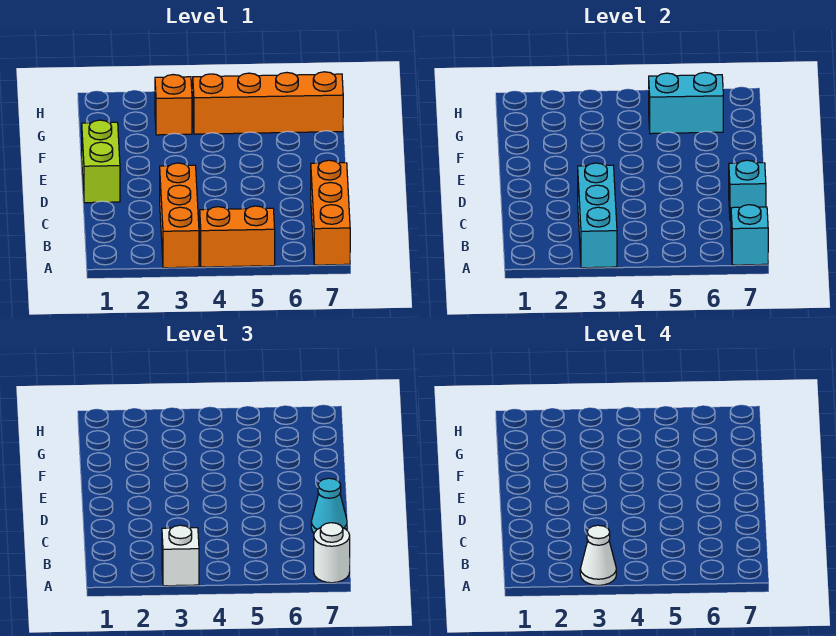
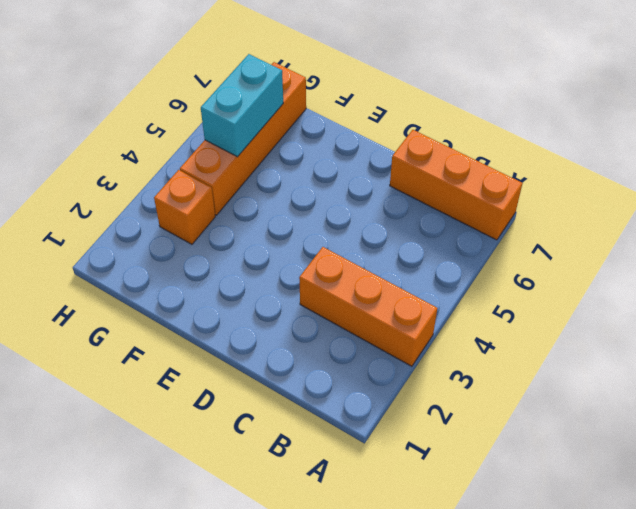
none -> orange 1x2 brick [200,206,275,267]
none -> lime 1x2 brick [82,120,120,203]
none -> cyan 1x3 brick [578,163,617,268]

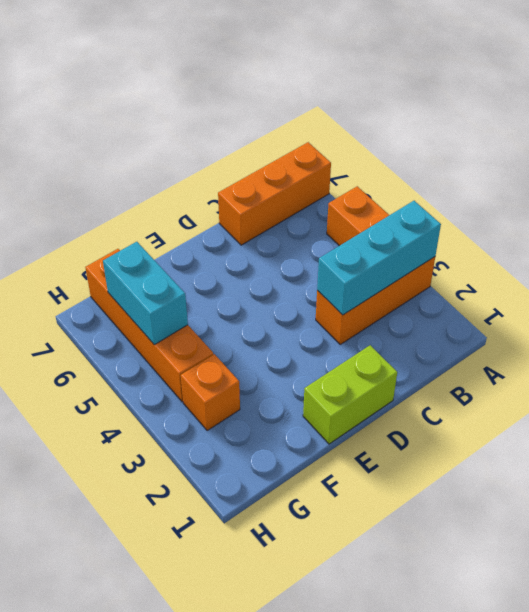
none -> cyan 1x1 brick [731,205,768,265]
none -> cyan 1x1 brick [729,160,766,221]
none -> white 1x1 brick [162,525,199,586]

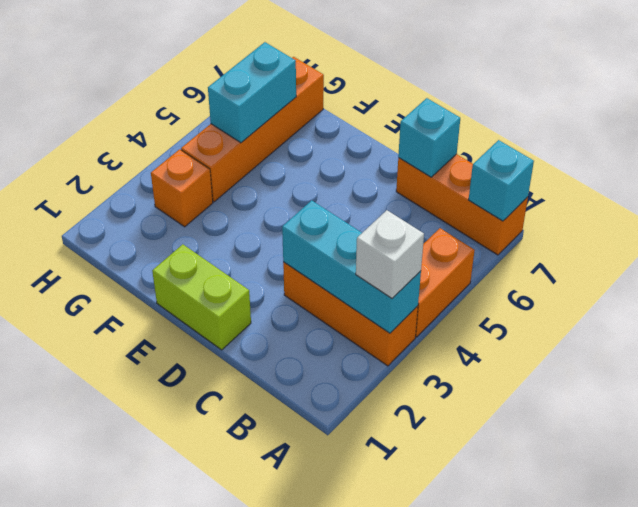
none -> white 1x1 round brick [314,523,350,583]
none -> cyan 1x1 cone [311,478,347,533]
none -> white 1x1 cone [580,525,616,585]

